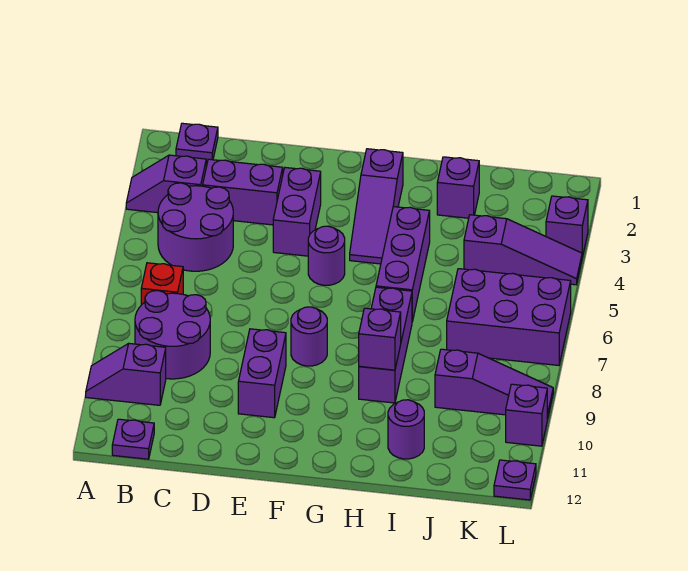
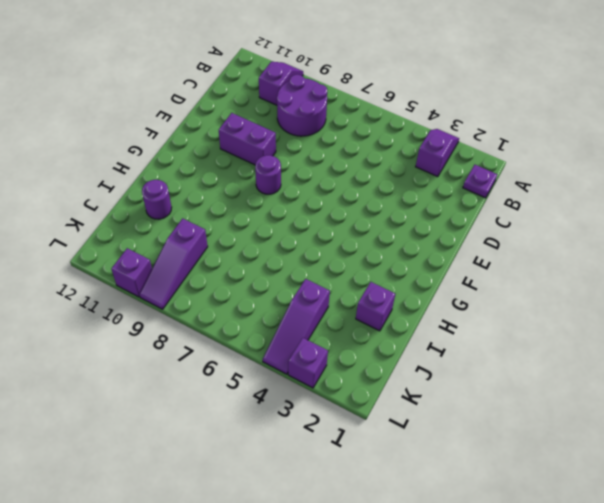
none -> purple 2x2 round brick [158,183,233,271]
none -> red 1x1 brick [141,263,183,305]
none -> purple 1x1 plate [112,419,154,459]

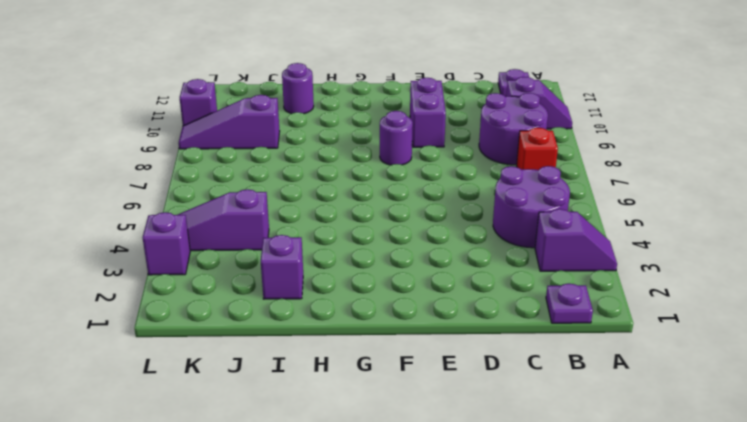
none -> purple 1x2 brick [203,159,283,225]
none -> purple 1x2 brick [273,168,321,256]
none -> purple 1x1 round brick [308,226,345,285]

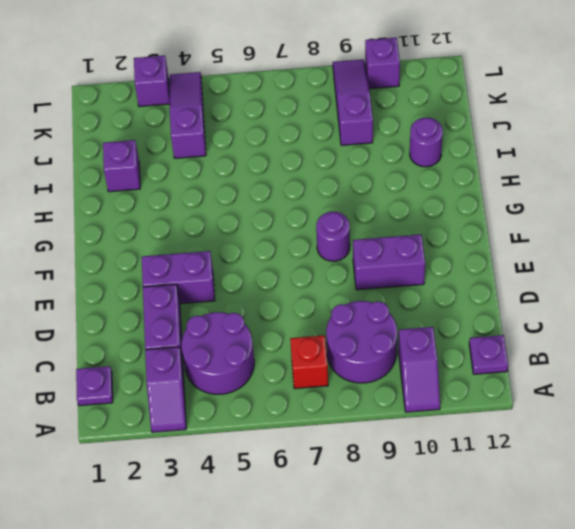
none -> purple 1x1 round brick [308,226,345,285]
none -> purple 1x3 slope [350,149,403,264]
none -> purple 1x3 brick [376,207,430,322]

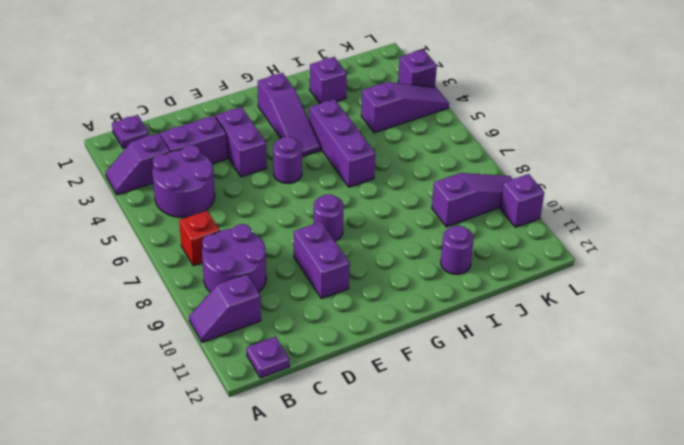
none -> purple 1x3 brick [359,287,412,403]
none -> purple 2x3 brick [447,269,571,365]
none -> purple 1x1 plate [494,460,536,500]

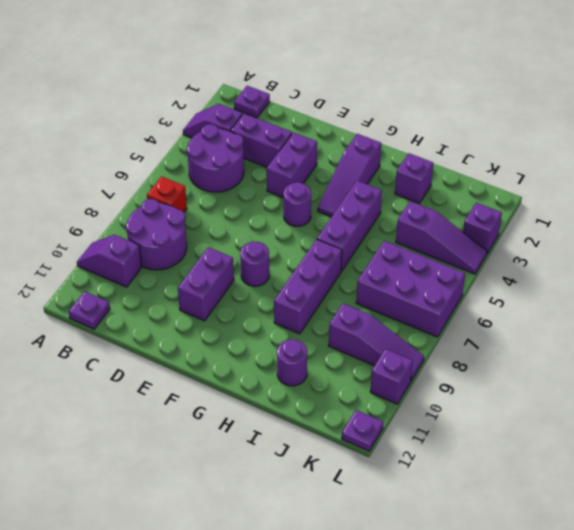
none -> purple 1x1 brick [359,308,401,370]

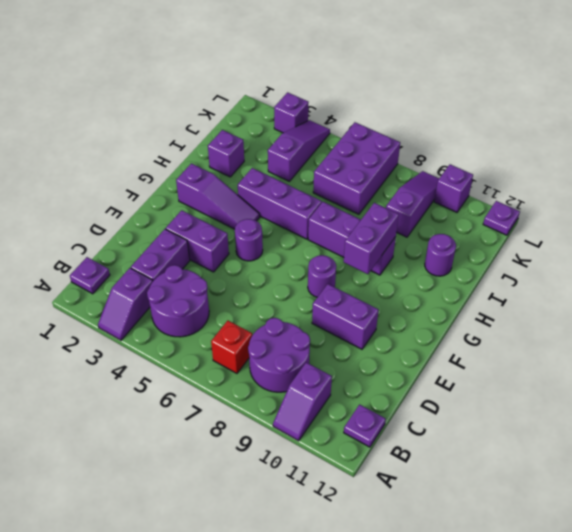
purple 1x2 brick [344,203,399,274] -> purple 1x1 brick [359,308,401,370]

